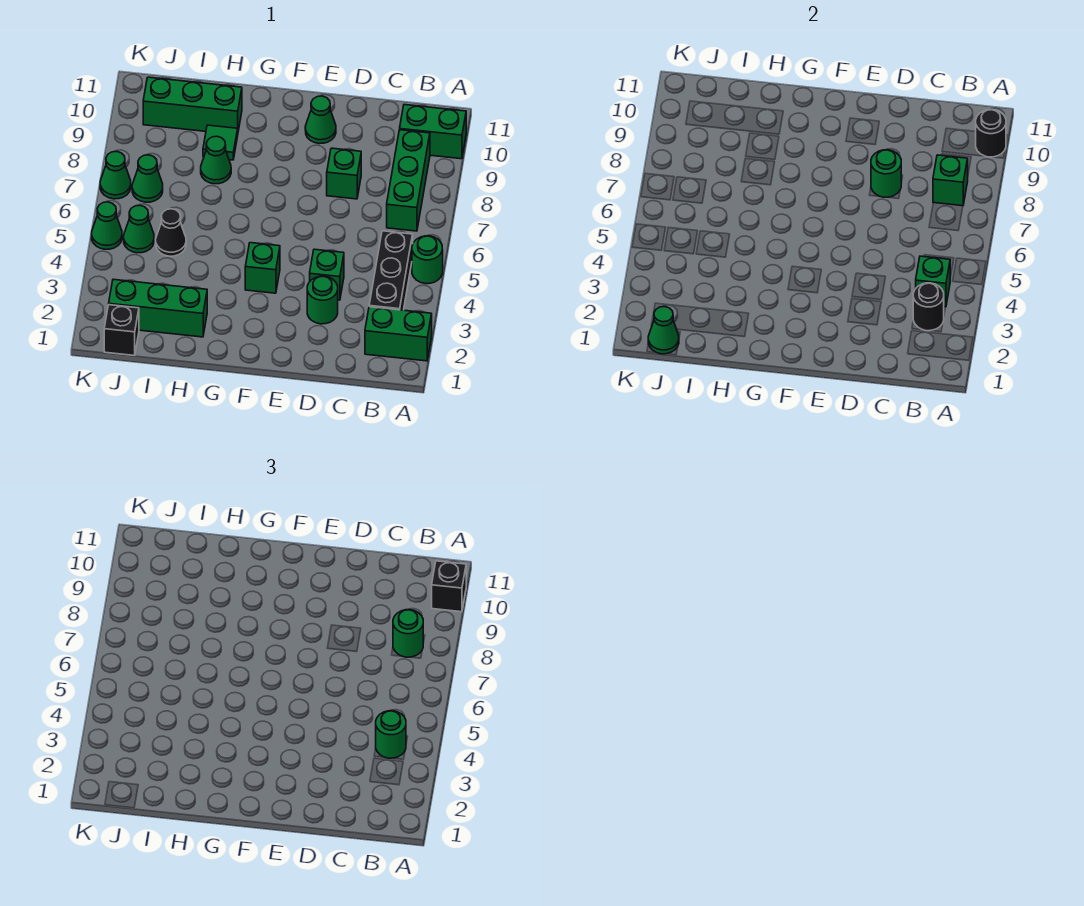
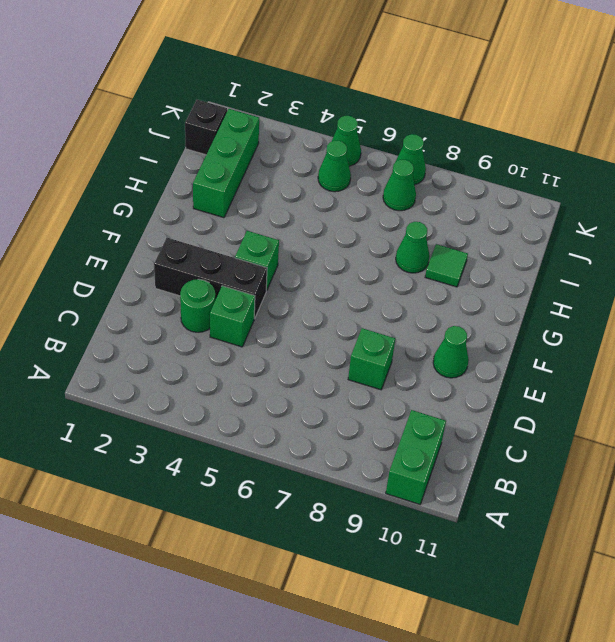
black 1x3 brick [154,238,267,318] -> black 1x3 brick moved to [369,231,413,310]
none -> green 1x2 brick [365,307,432,361]
none -> green 1x1 round brick [412,236,443,284]
none -> green 1x3 brick [387,130,430,231]

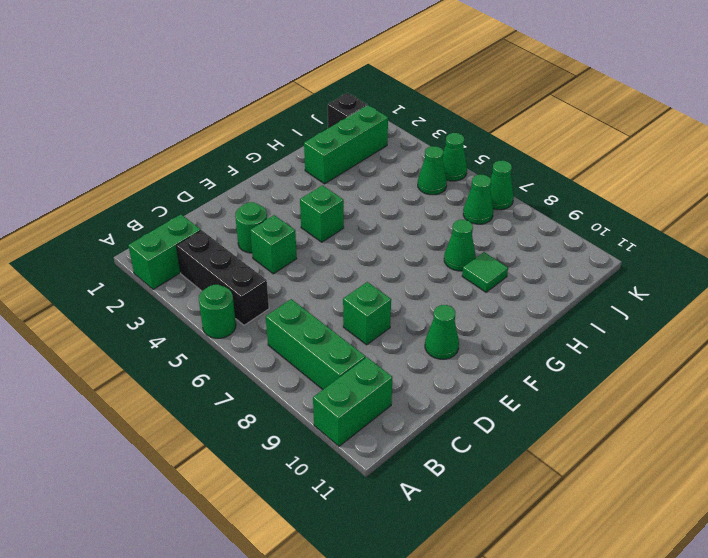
none -> green 1x3 brick [143,77,242,131]
none -> black 1x1 cone [156,209,186,256]
none -> black 1x1 round brick [976,110,1006,157]

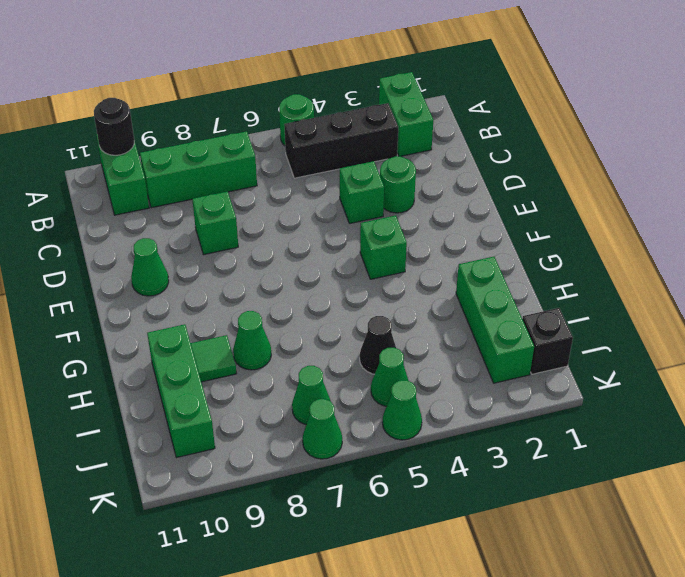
none -> black 1x1 round brick [913,283,944,331]
none -> green 1x1 brick [916,256,950,307]
none -> green 1x1 brick [933,155,968,206]

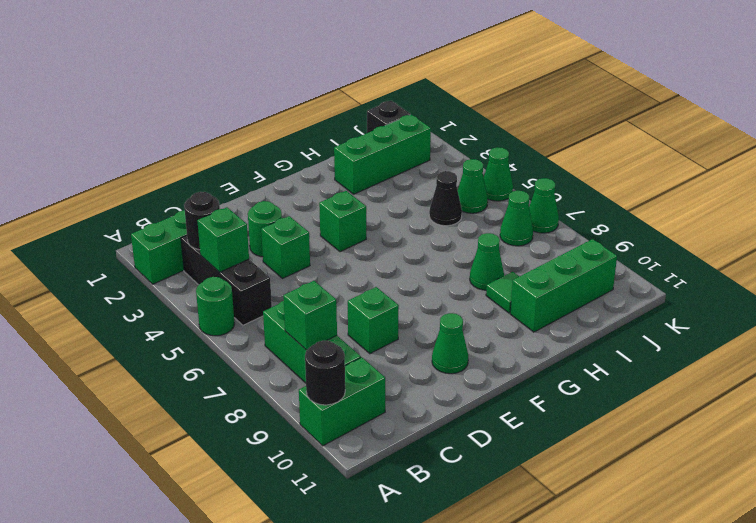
none -> green 1x1 round brick [871,150,901,197]
none -> green 1x1 cone [648,307,679,354]
none -> black 1x1 brick [432,561,466,612]

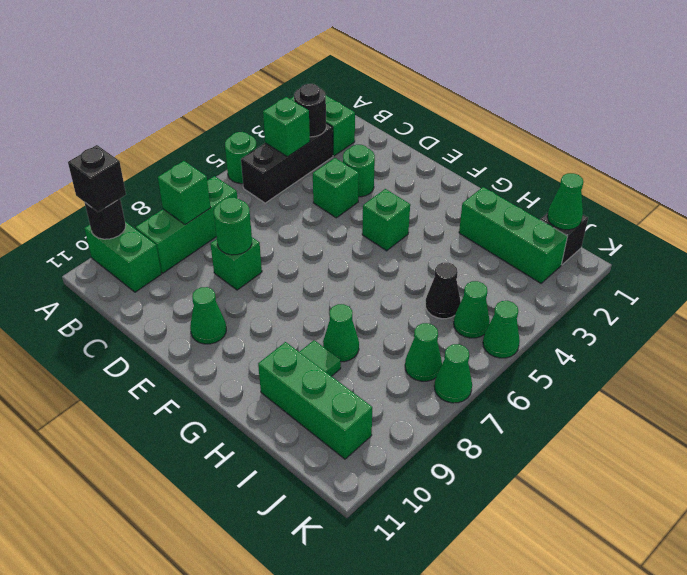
none -> green 1x1 round brick [376,711,406,758]
none -> green 1x1 round brick [393,610,423,657]

